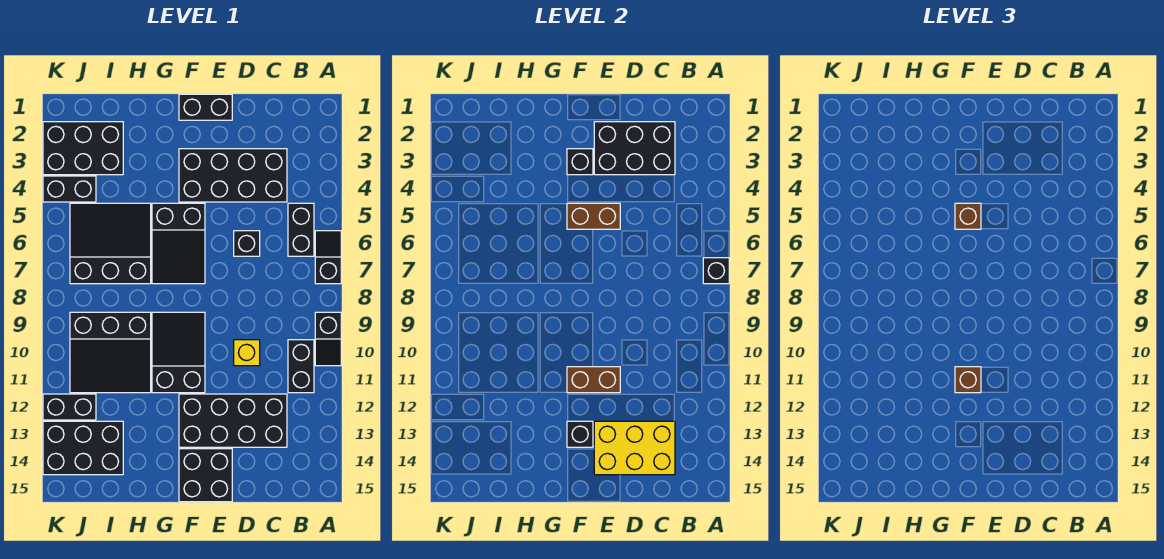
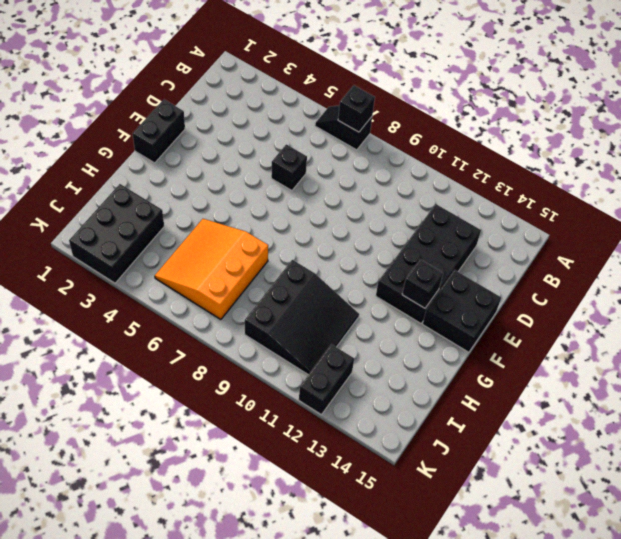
orange 3x3 slope [155,219,268,320] -> black 3x3 slope [70,203,151,284]
none -> black 1x2 slope [315,312,341,366]
none -> black 1x2 brick [288,203,314,256]
none -> black 1x2 brick [288,340,314,393]

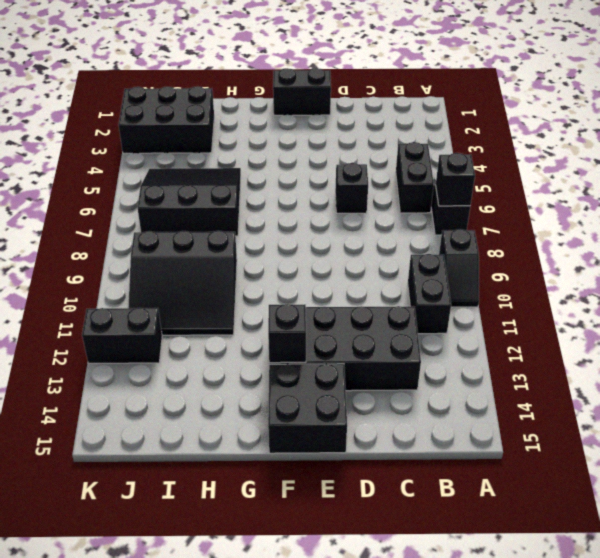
none -> black 2x4 brick [179,149,287,202]
none -> yellow 1x1 brick [234,340,260,366]
none -> black 2x3 slope [152,203,205,284]

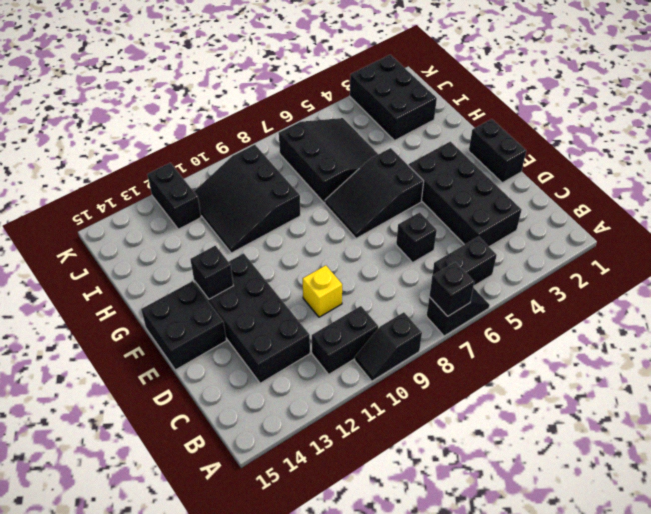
none -> black 2x3 slope [152,312,205,393]
none -> black 2x3 brick [43,421,123,475]
none -> black 1x2 brick [43,176,96,202]

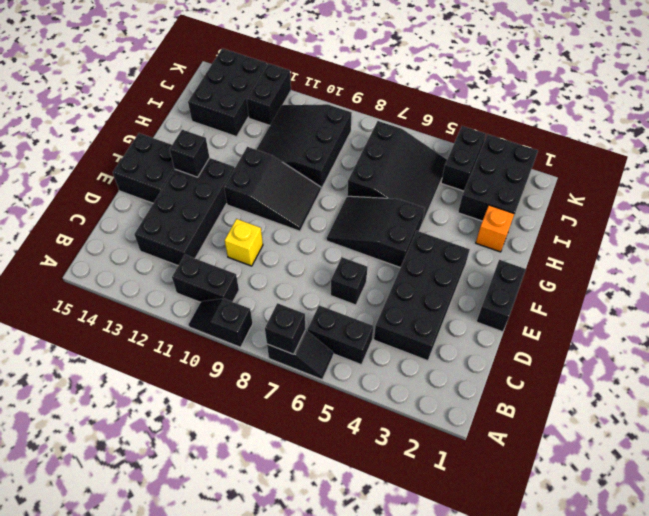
orange 1x1 brick [476,205,514,252] -> none
none -> black 2x3 brick [594,122,675,175]
none -> yellow 2x3 brick [594,421,675,475]
none -> brown 1x2 brick [567,203,620,229]

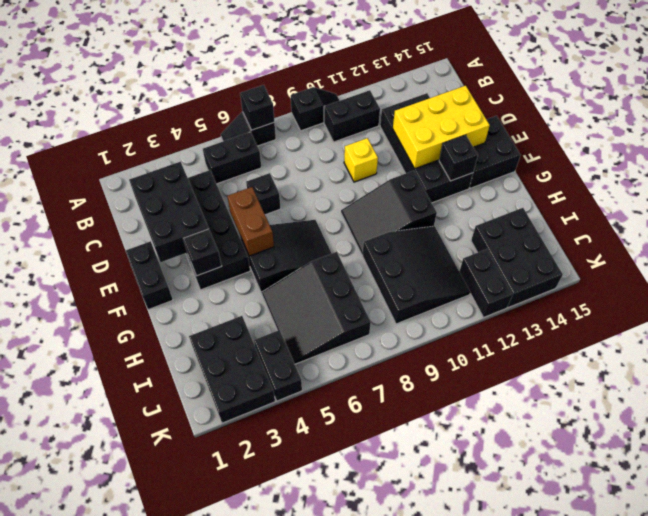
yellow 2x3 brick [393,86,490,169] -> yellow 2x3 brick turned to [594,421,675,475]
none -> brown 1x2 brick [567,367,620,393]
none -> brown 1x1 brick [955,203,981,229]
none -> brown 1x1 brick [955,367,981,393]

